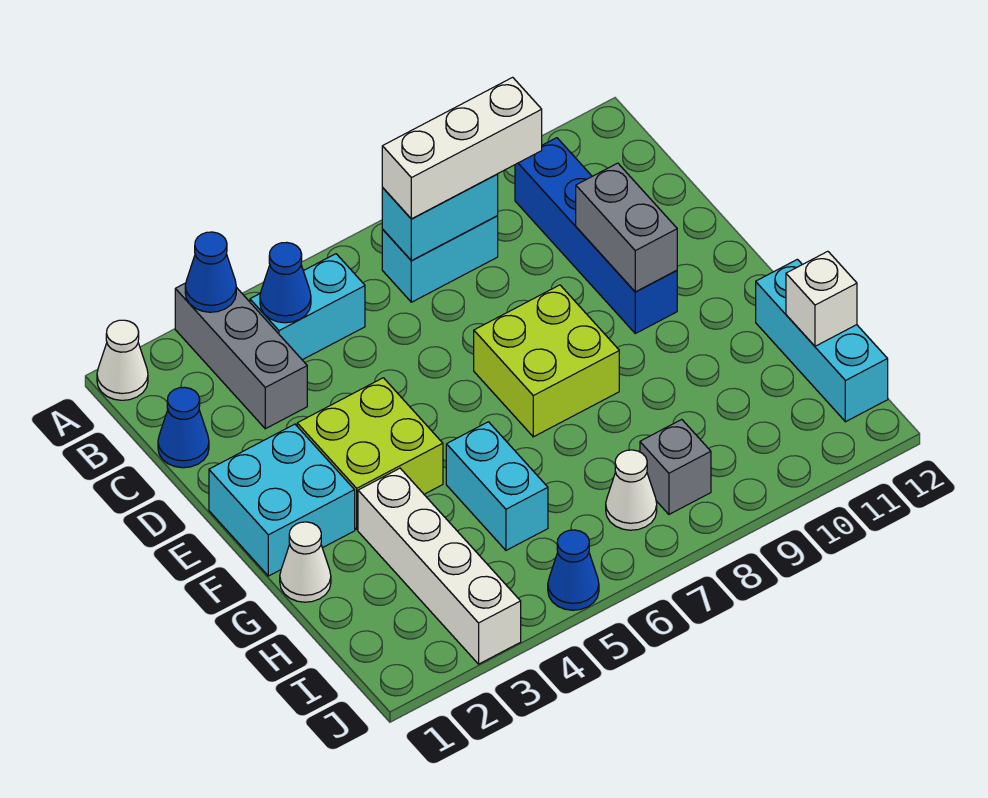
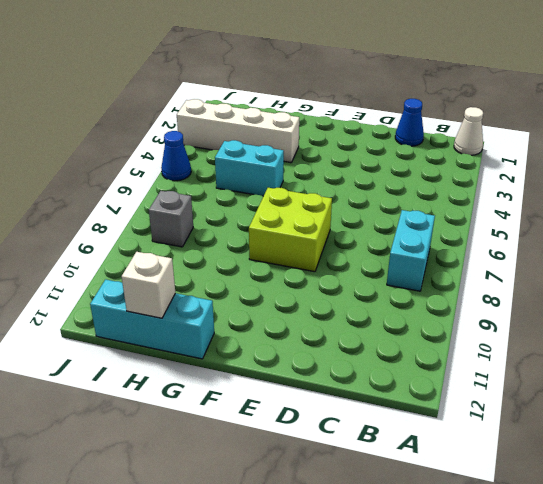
none -> grey 1x3 brick [175,283,307,429]
none -> cyan 1x2 brick [250,254,365,360]
none -> blue 1x4 brick [515,138,677,333]

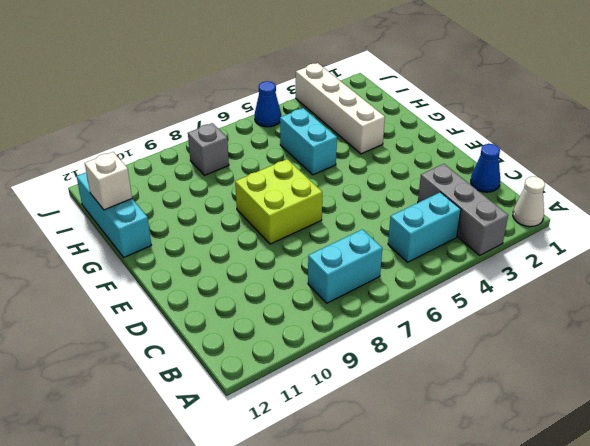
none -> blue 1x4 brick [515,138,677,333]
none -> cyan 2x2 brick [209,424,355,576]
none -> lime 2x2 brick [297,378,443,529]

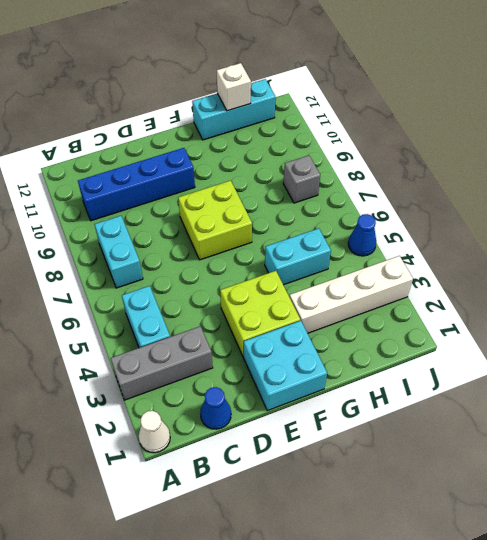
none -> white 1x1 cone [280,522,331,602]
none -> white 1x1 cone [606,450,657,530]
none -> blue 1x1 cone [185,232,236,312]

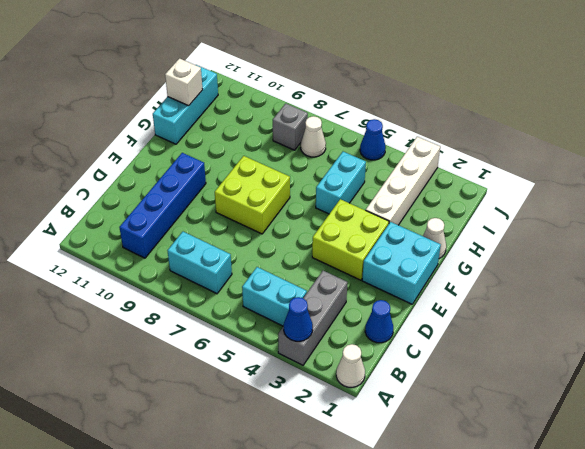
none -> blue 1x1 cone [260,242,311,323]
none -> cyan 1x2 brick [382,174,498,261]
none -> grey 1x2 brick [576,163,677,292]

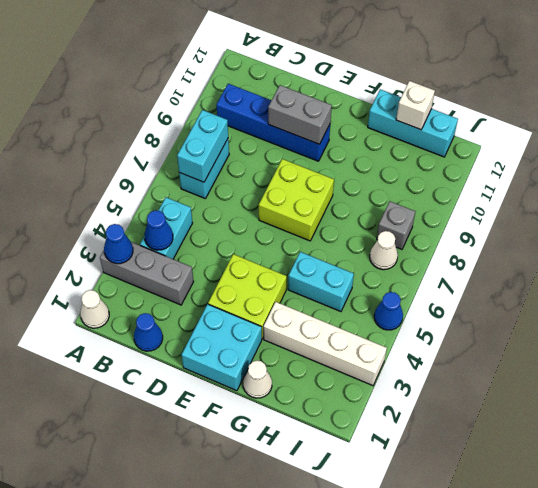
none -> white 1x3 brick [382,77,542,219]

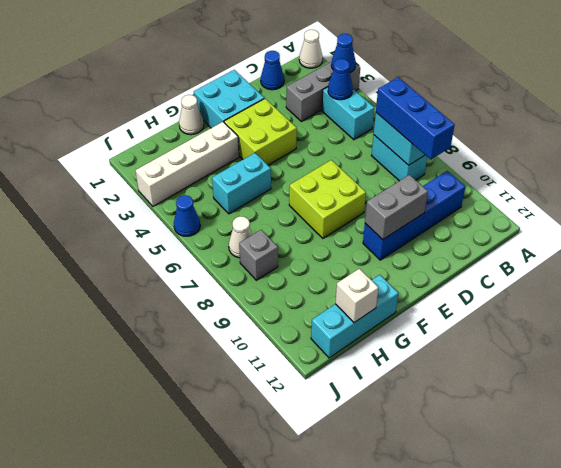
blue 1x3 brick [376,77,455,159] -> white 1x3 brick [382,77,542,219]

